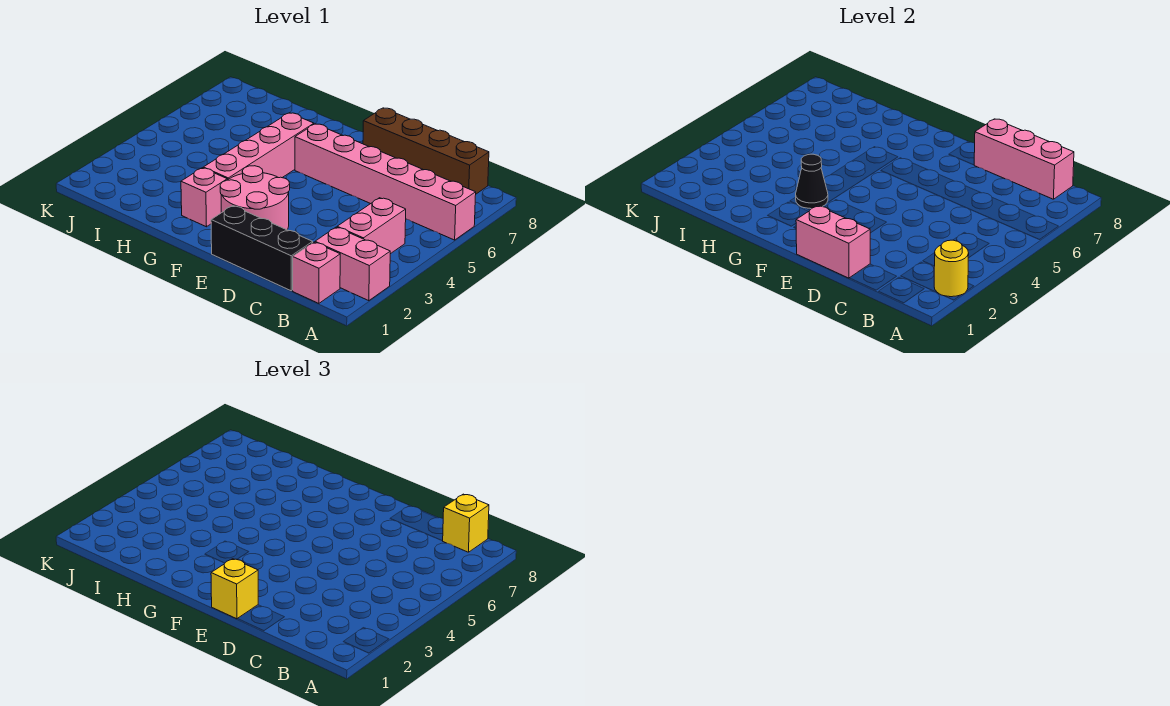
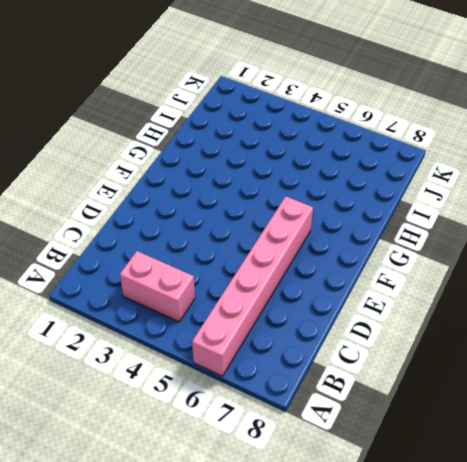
none -> pink 1x2 brick [315,227,390,301]
none -> pink 1x1 brick [293,242,340,303]
none -> brown 1x4 brick [363,108,489,194]

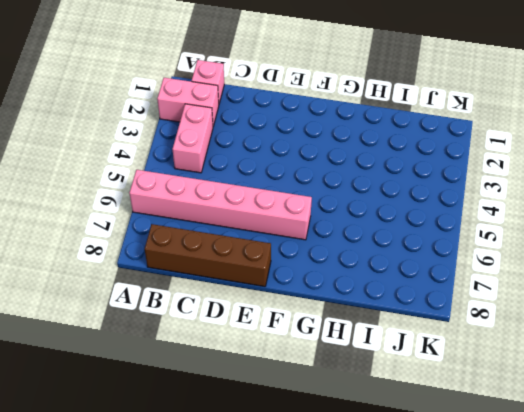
none -> black 1x3 brick [211,206,313,291]
none -> pink 2x2 round brick [220,166,290,230]
none -> pink 1x1 brick [181,168,227,227]

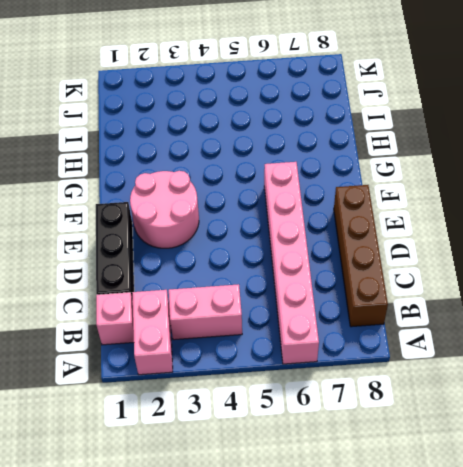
none -> pink 1x1 brick [181,168,227,227]
none -> pink 1x4 brick [203,113,314,180]
none -> yellow 1x1 round brick [934,240,969,297]

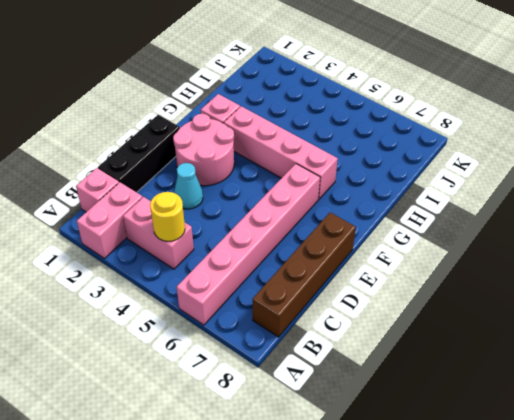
yellow 1x1 round brick [150,192,185,241] -> yellow 1x1 round brick moved to [934,240,969,297]
cyan 1x1 cone [174,163,203,209] -> none
none -> pink 1x3 brick [974,119,1074,199]
none -> pink 1x2 brick [796,206,870,278]
none -> black 1x1 cone [796,154,828,209]

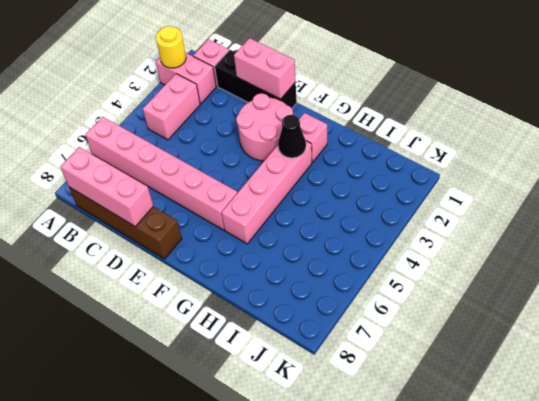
none -> yellow 1x1 brick [443,494,489,552]
none -> yellow 1x1 brick [211,559,258,619]

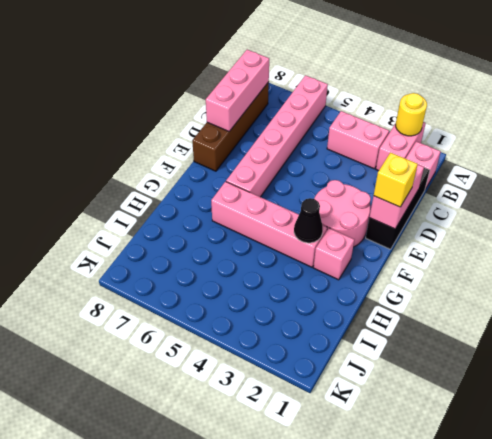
none -> yellow 1x1 brick [443,494,489,552]

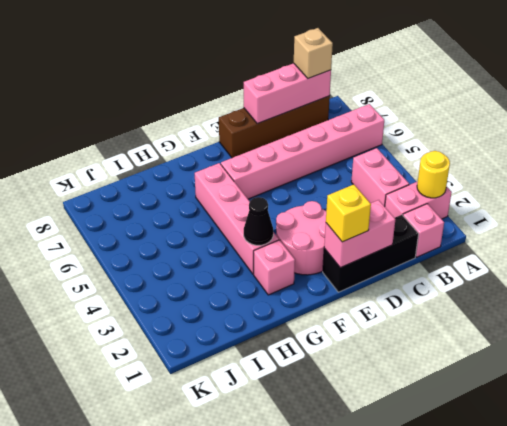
tan 1x1 brick [294,28,333,78] -> yellow 1x1 brick [443,494,489,552]

